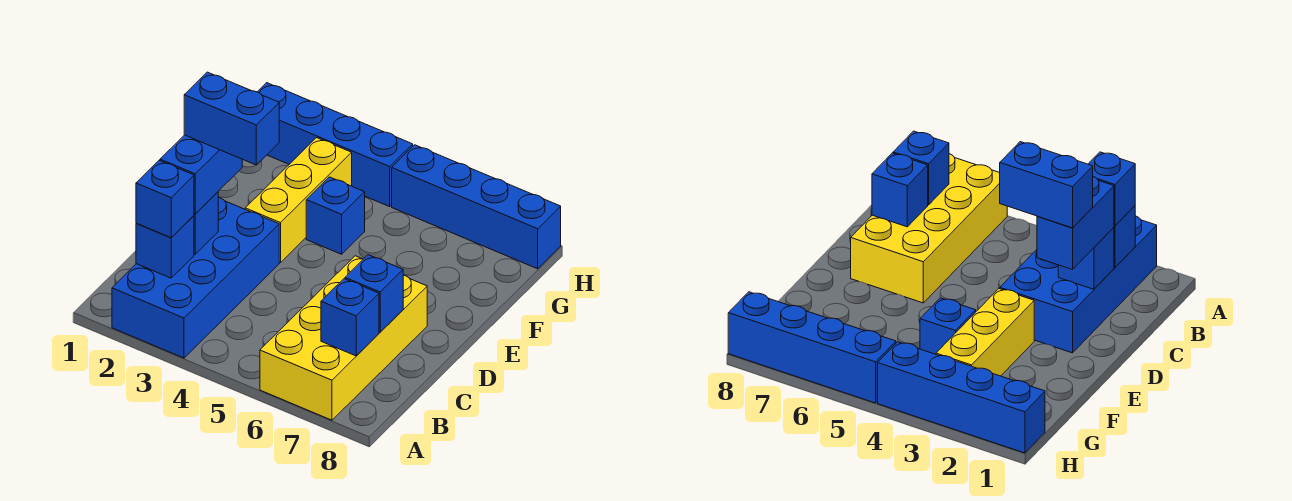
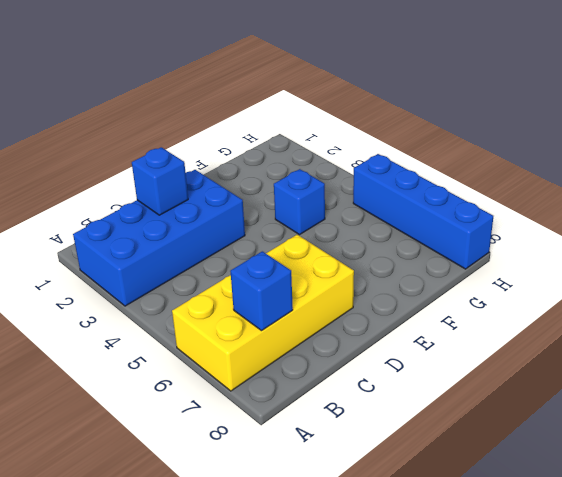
none -> yellow 1x3 brick [245,138,352,263]
none -> blue 1x4 brick [258,83,413,207]
none -> blue 1x1 brick [136,216,194,278]

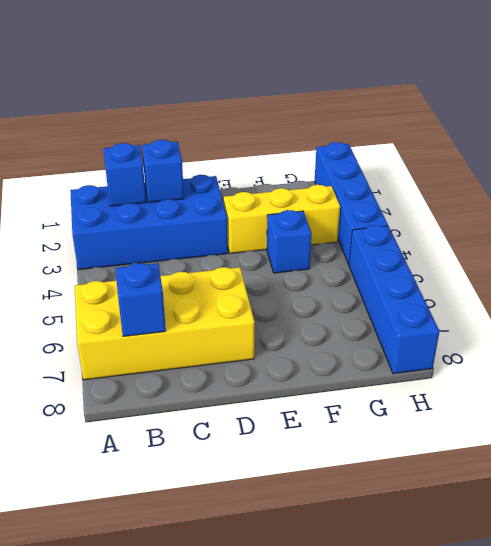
none -> blue 1x1 brick [345,255,403,332]
none -> blue 1x1 brick [136,161,194,238]
none -> blue 1x2 brick [160,135,242,214]

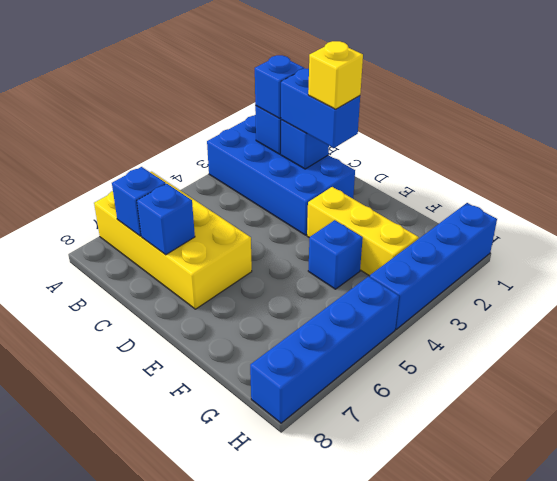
yellow 1x1 brick [308,41,363,109] -> blue 1x2 brick [184,72,279,165]

